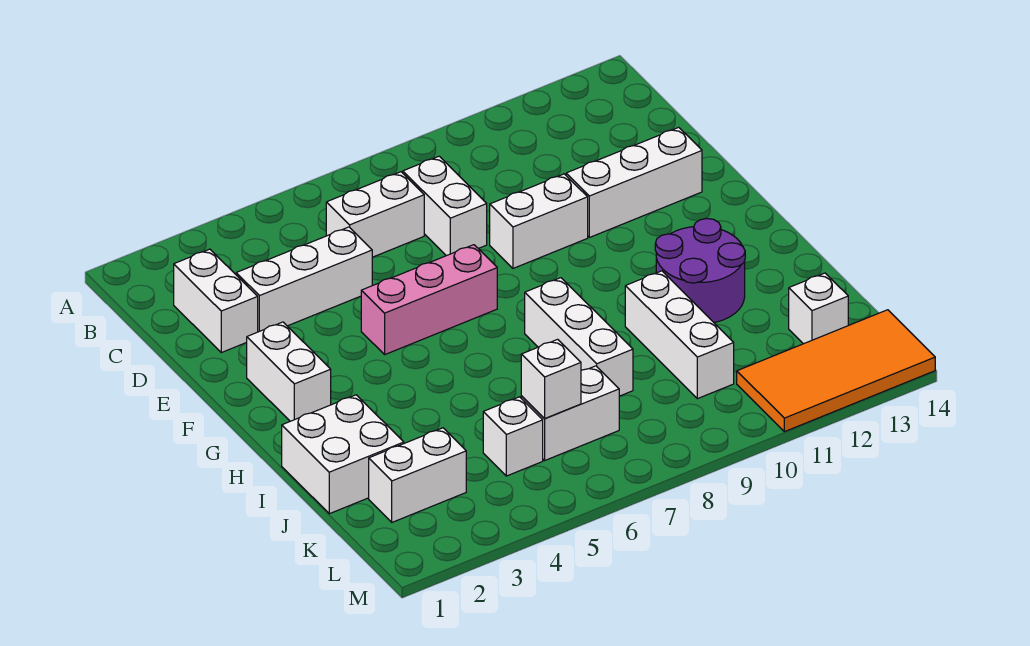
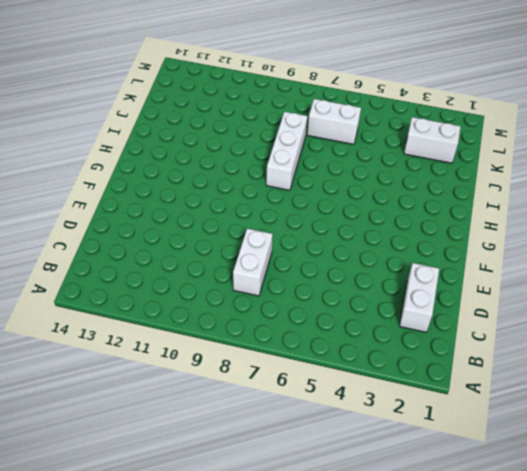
none -> white 1x2 brick [326,172,424,257]
none -> white 1x3 brick [236,227,372,332]
none -> white 1x2 brick [490,174,588,268]

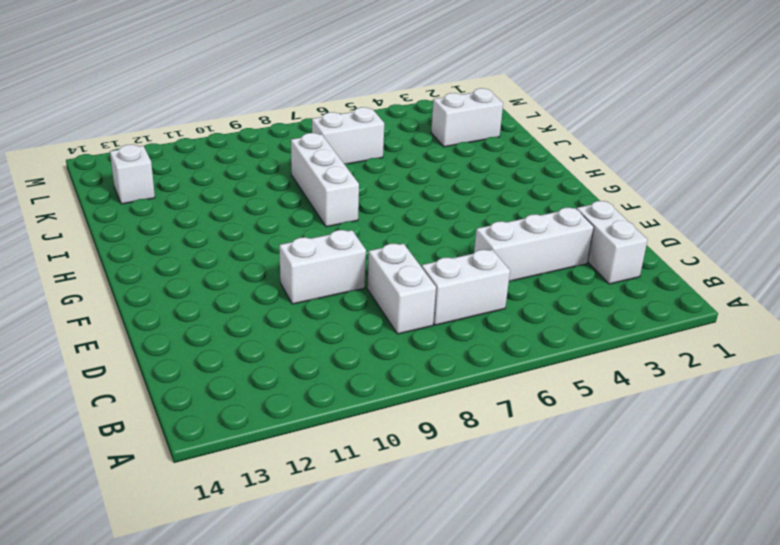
none -> white 1x3 brick [566,127,702,237]
none -> white 1x2 brick [247,322,331,421]
none -> pink 1x3 brick [361,245,497,354]

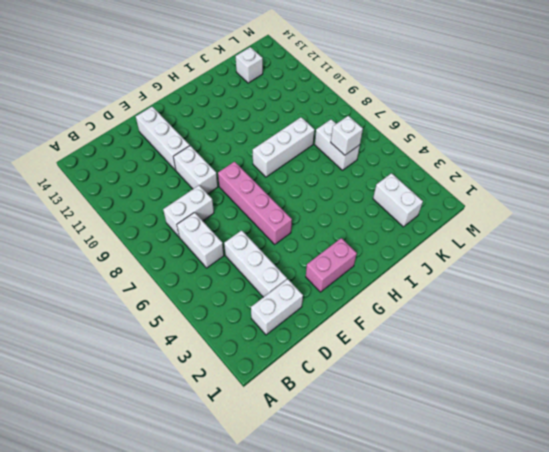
pink 1x2 brick [306,238,357,292] -> white 1x2 brick [247,322,331,421]
pink 1x4 brick [218,162,292,244] -> pink 1x3 brick [361,245,497,354]
none -> purple 2x2 round brick [655,218,745,322]
none -> white 2x2 brick [282,395,404,514]
none -> white 1x3 brick [625,271,734,399]

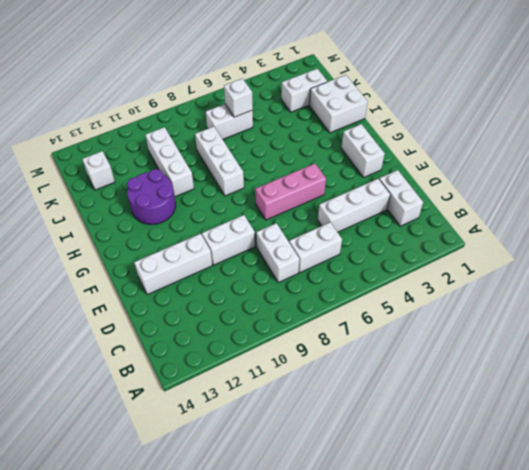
none -> white 1x1 brick [483,397,543,476]
none -> orange 2x4 tile [737,310,935,432]

